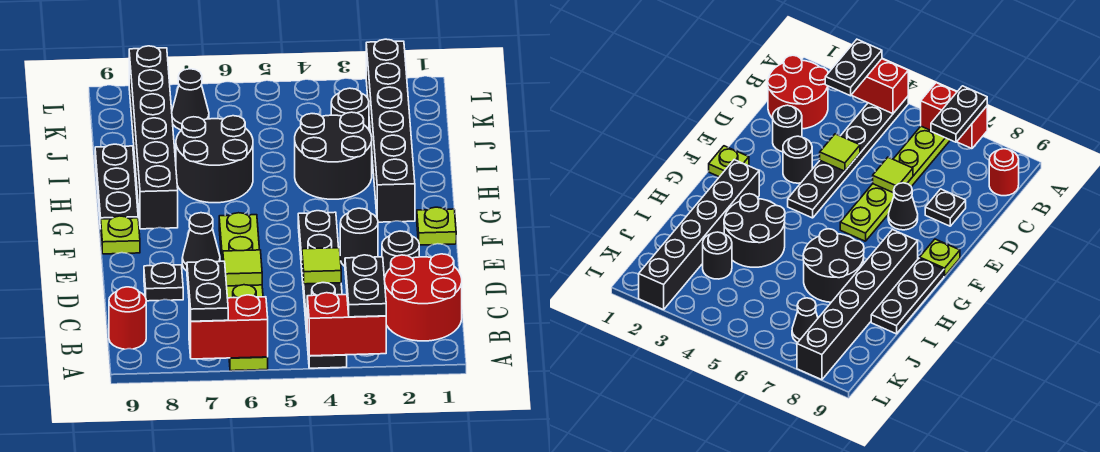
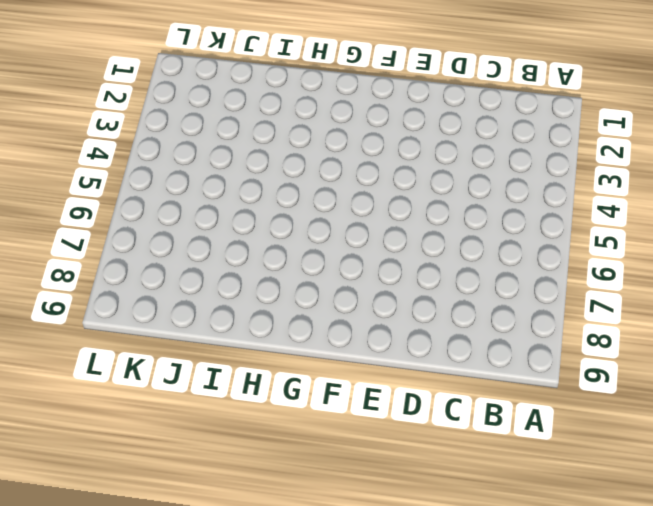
none -> black 1x6 plate [298,211,347,368]
none -> lime 1x6 plate [219,213,268,371]
none -> red 2x2 round brick [385,254,462,341]

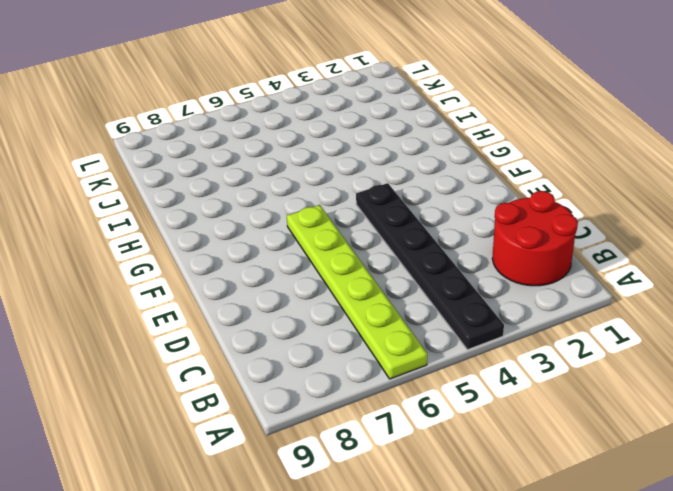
none -> red 1x1 round brick [109,287,146,349]
none -> black 1x1 round brick [382,231,419,280]
none -> black 1x1 plate [144,263,183,301]

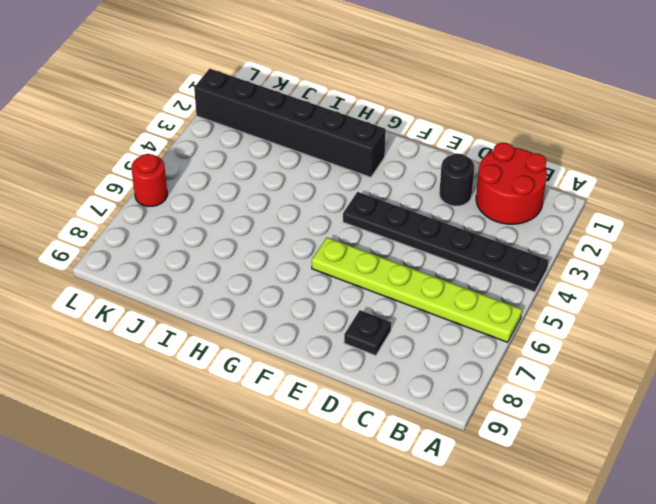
red 1x1 round brick [131,154,167,207] -> red 1x1 round brick moved to [109,287,146,349]
none -> black 1x1 round brick [340,208,378,266]
none -> black 1x1 cone [182,213,220,271]
none -> lime 1x1 plate [417,207,456,245]

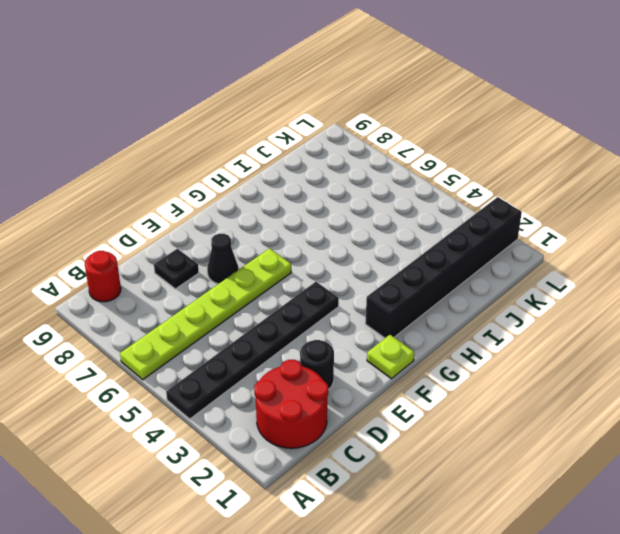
none -> black 1x1 round brick [340,208,378,266]
none -> lime 1x1 plate [101,216,140,254]
none -> black 1x6 brick [129,46,178,229]

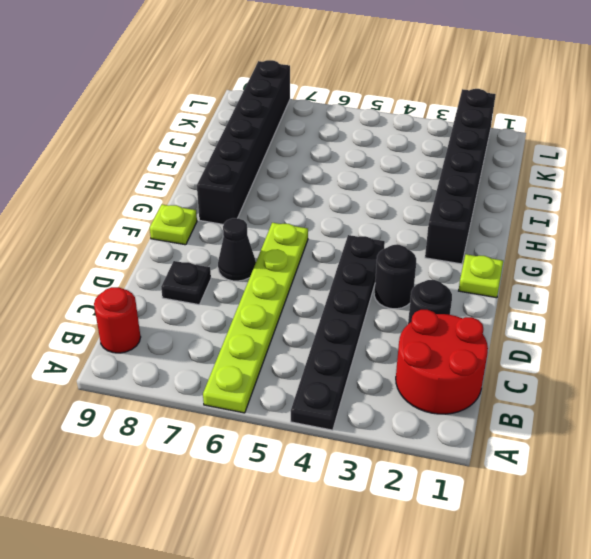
none -> black 1x3 plate [95,144,138,229]
none -> black 2x2 round brick [295,112,372,199]
none -> black 2x2 round brick [176,116,253,203]

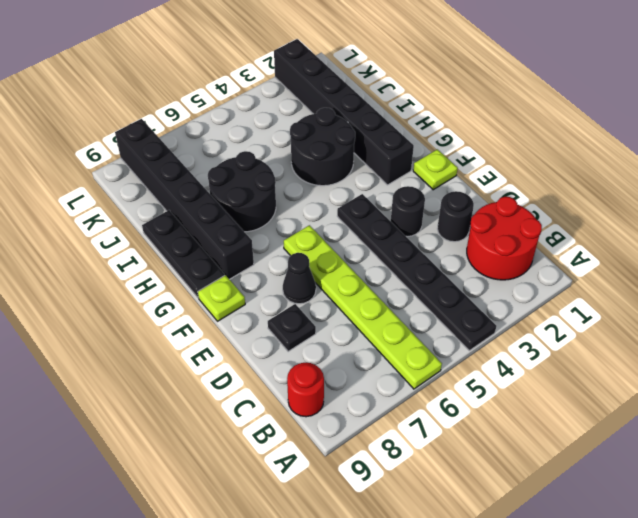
none -> black 1x1 round brick [331,88,369,129]
none -> black 1x1 cone [172,69,209,130]
none -> red 1x2 brick [307,293,386,356]

